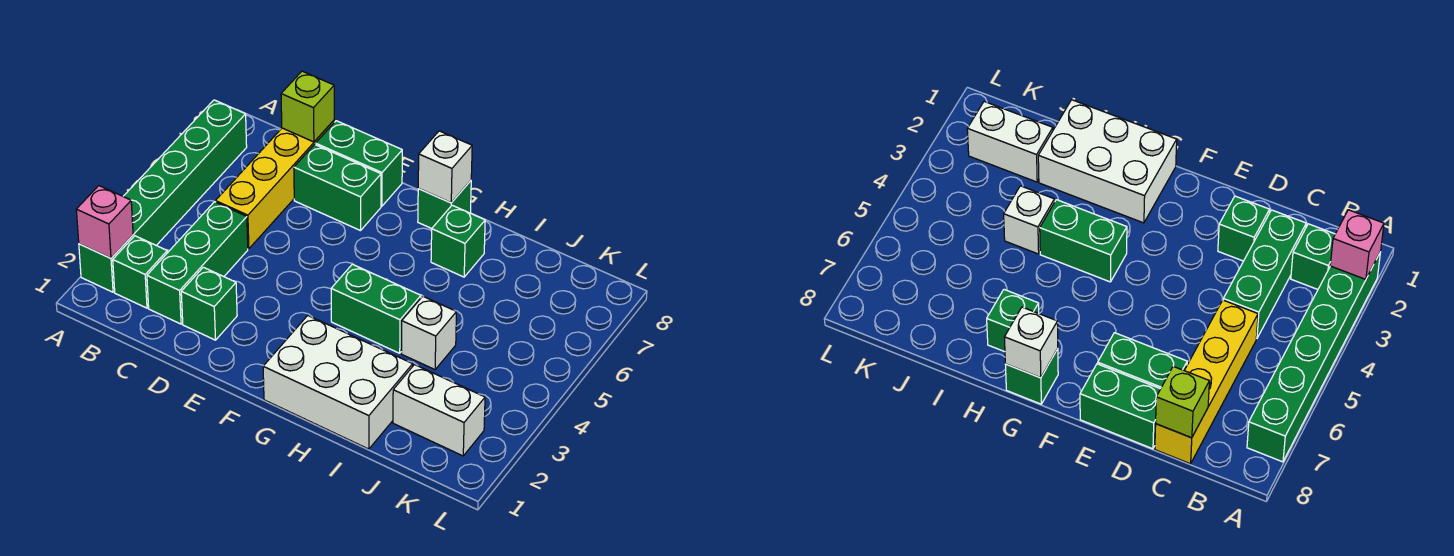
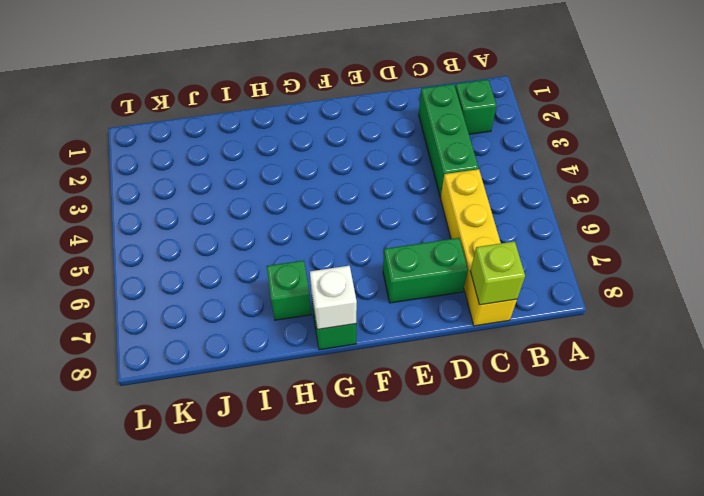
none -> green 1x6 brick [79,100,247,292]
none -> green 1x1 brick [181,267,237,340]
none -> green 1x2 brick [316,121,402,206]

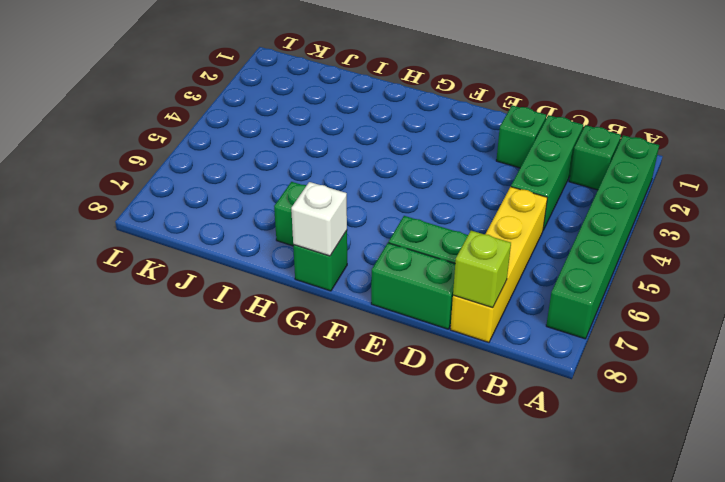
none -> white 2x3 brick [263,316,413,449]
none -> green 1x2 brick [331,264,421,353]
none -> white 1x1 brick [401,296,457,370]

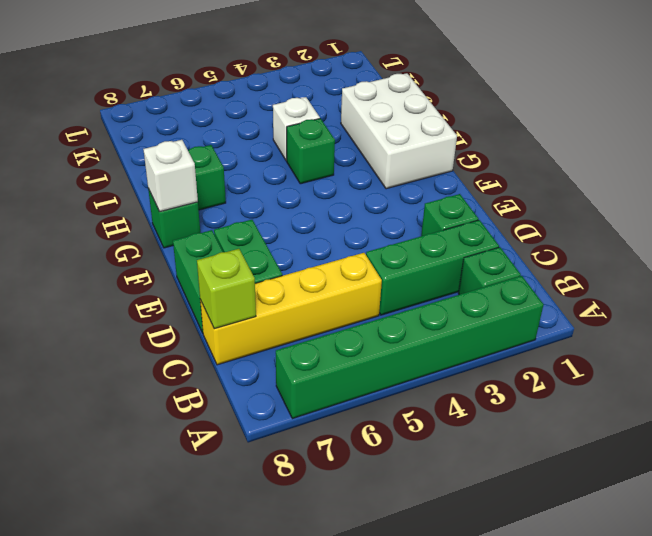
green 1x1 brick [287,118,335,184] -> green 1x2 brick [331,264,421,353]
none -> white 1x2 brick [393,365,485,456]
none -> pink 1x1 brick [76,186,133,258]

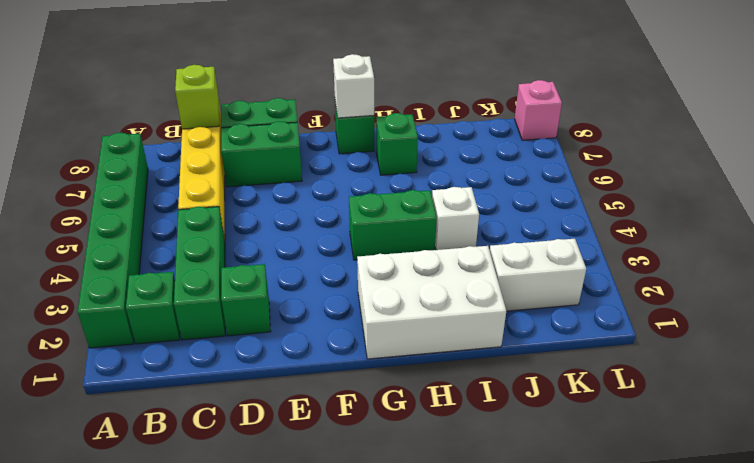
pink 1x1 brick [515,80,562,140] -> pink 1x1 brick moved to [76,186,133,258]

